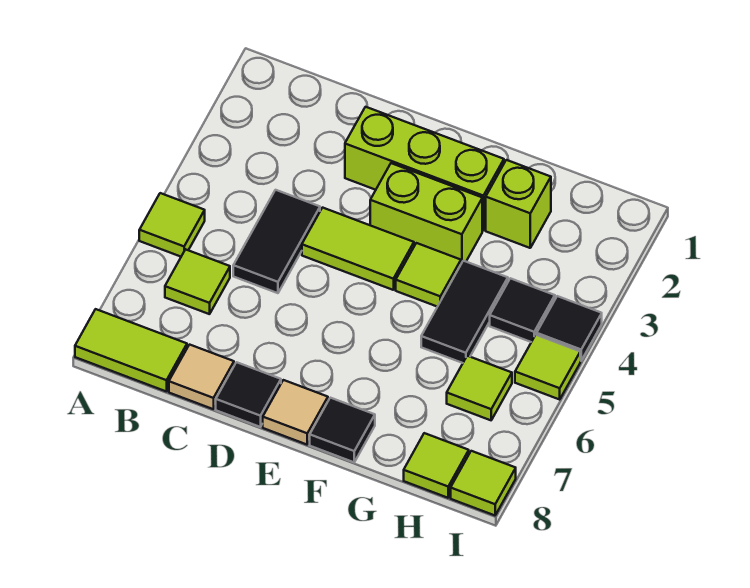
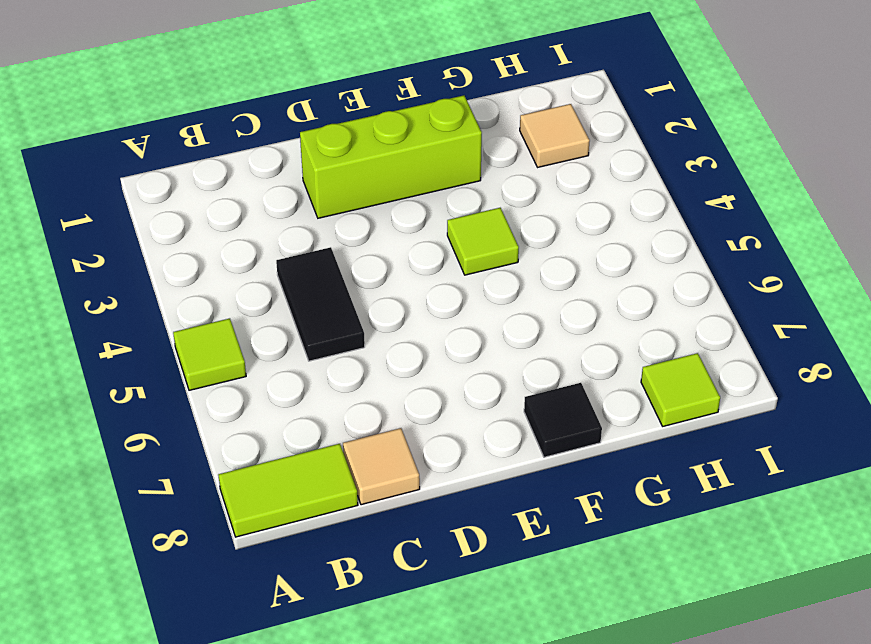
tan 1x1 tile [520,104,590,167] -> tan 1x1 tile moved to [263,380,328,445]
none -> lime 1x1 tile [165,249,230,314]
none -> lime 1x2 tile [302,208,414,290]
none -> black 1x1 tile [216,362,281,427]

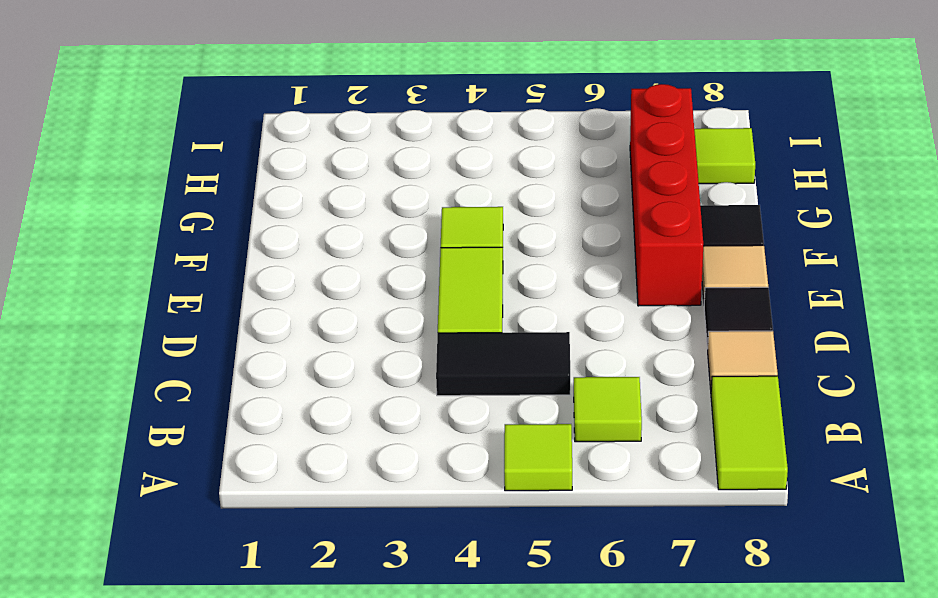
red 1x4 brick [630,84,703,306] -> none
none -> lime 1x3 brick [345,107,504,230]
none -> lime 1x2 brick [370,163,482,264]
none -> lime 1x1 brick [486,160,551,248]

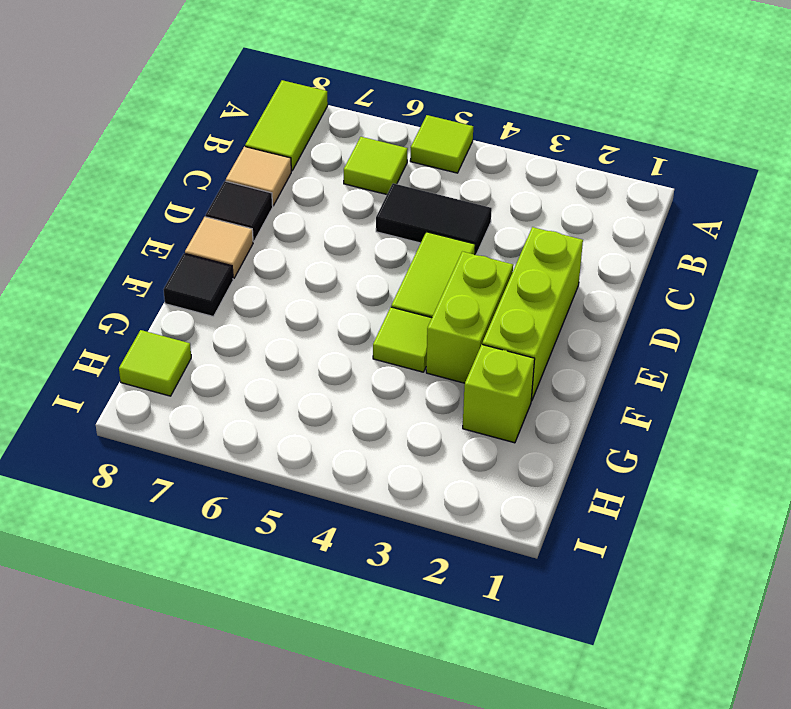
none -> black 1x2 tile [421,261,508,363]
none -> black 1x1 tile [490,278,555,342]
none -> lime 1x1 tile [447,356,512,420]

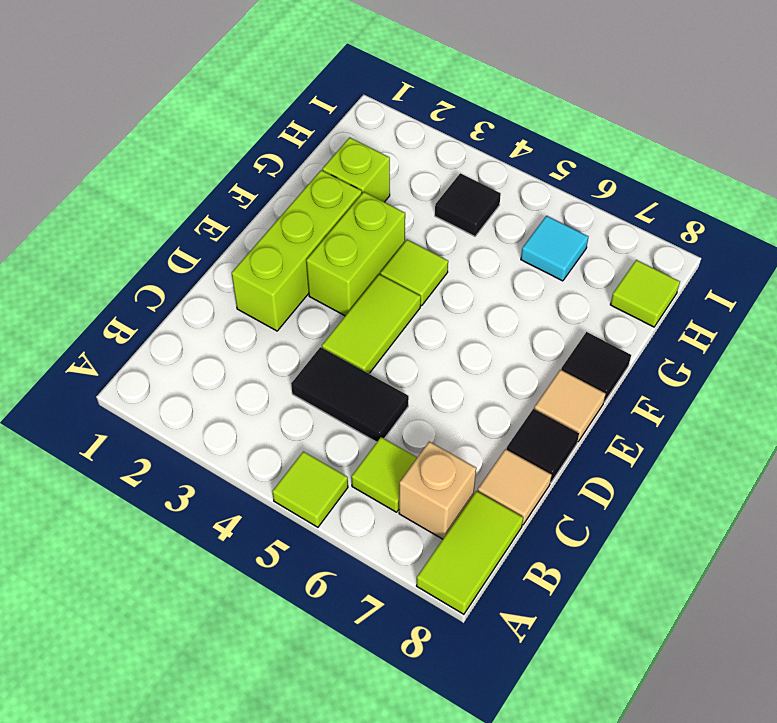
tan 1x1 brick [399,441,476,539] -> none
cyan 1x1 tile [521,216,589,281] -> lime 1x1 tile [447,356,512,420]
none -> black 1x2 tile [421,261,508,363]
none -> black 1x1 tile [537,296,602,361]
none -> lime 1x1 tile [515,335,580,399]

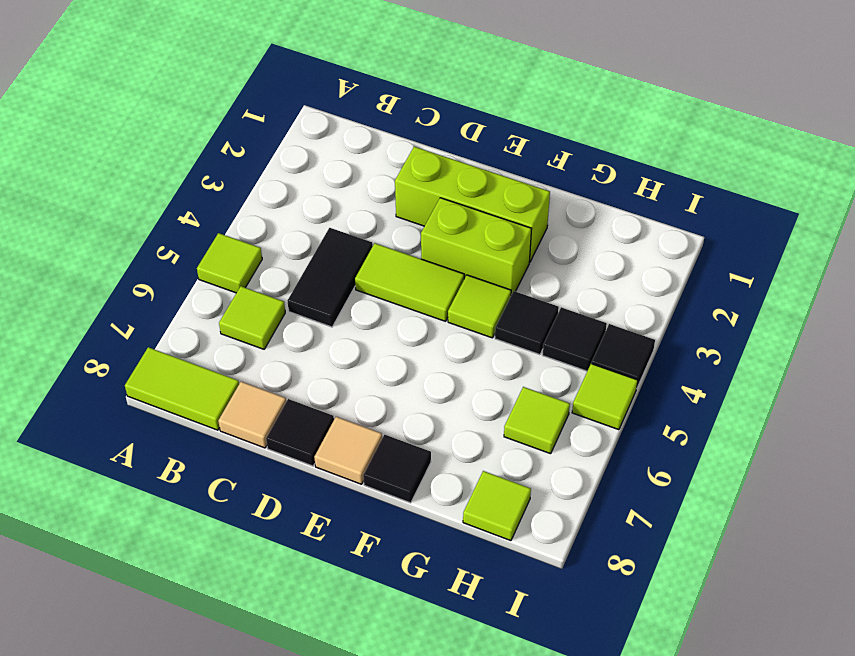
black 1x1 tile [495,291,559,355] -> black 1x2 tile [421,261,508,363]
none -> lime 1x1 brick [486,160,551,248]
none -> lime 1x1 tile [451,451,516,515]

